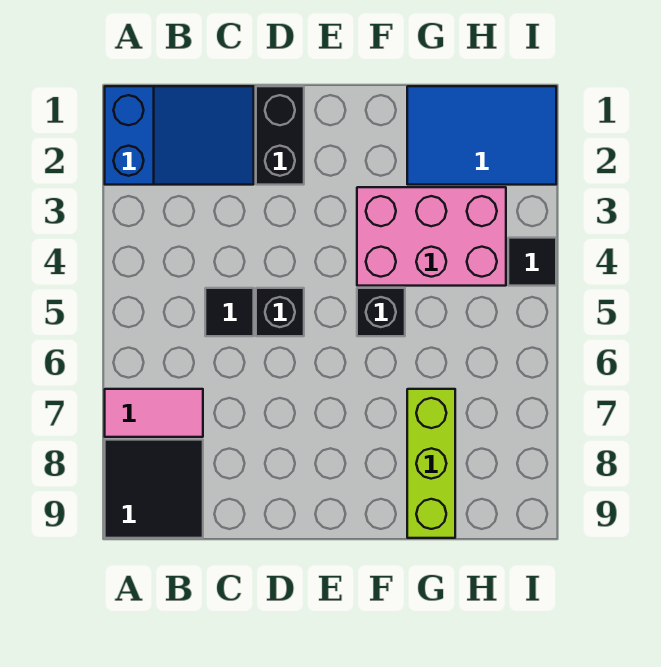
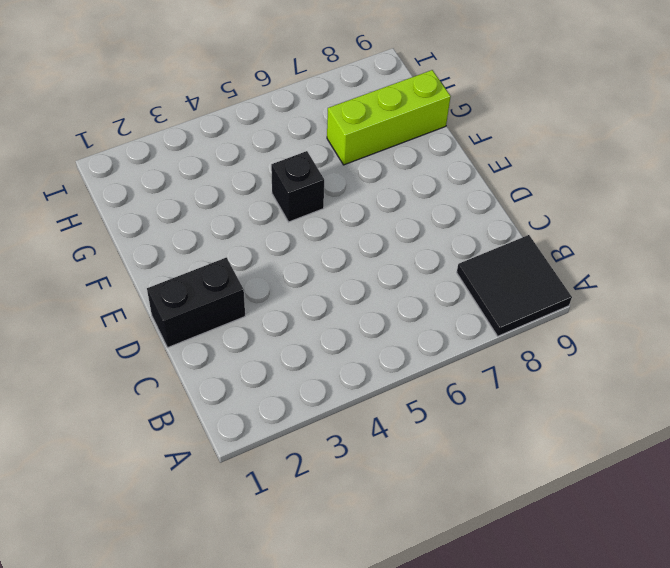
none -> blue 2x3 slope [105,86,254,185]
none -> pink 1x2 tile [105,389,203,437]

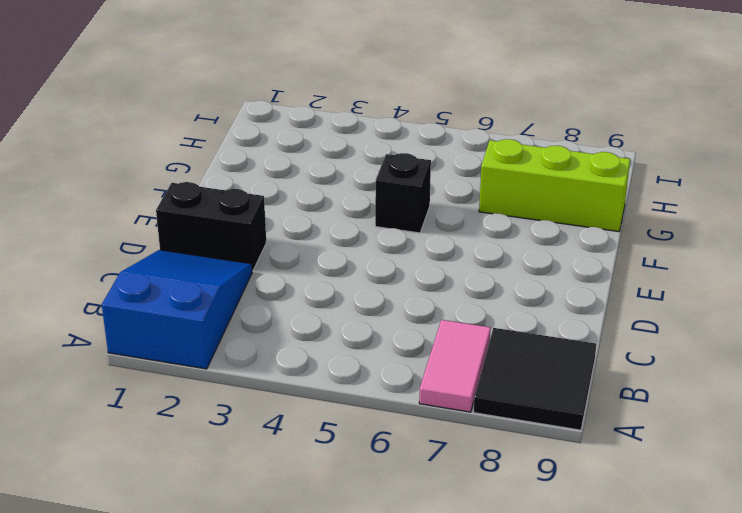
none -> black 1x1 tile [205,288,254,336]
none -> black 1x1 brick [256,288,304,336]

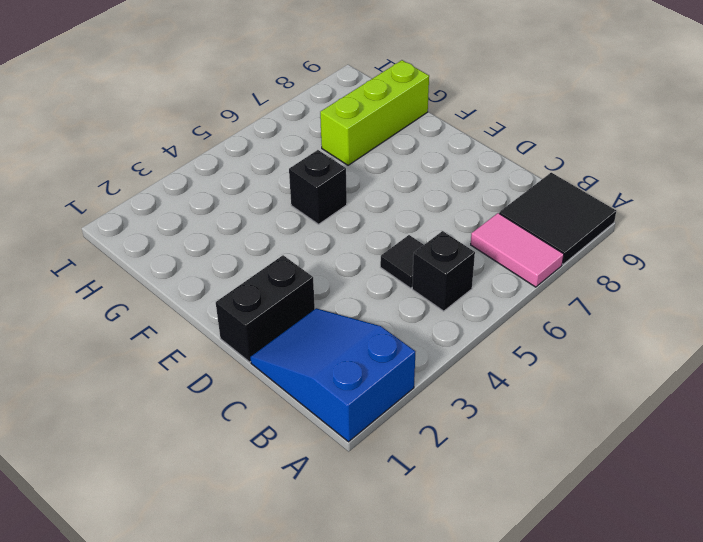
black 1x1 brick [412,231,475,311] -> black 1x1 brick moved to [256,288,304,336]
none -> pink 2x3 brick [357,187,506,286]
none -> blue 2x3 tile [407,86,556,185]

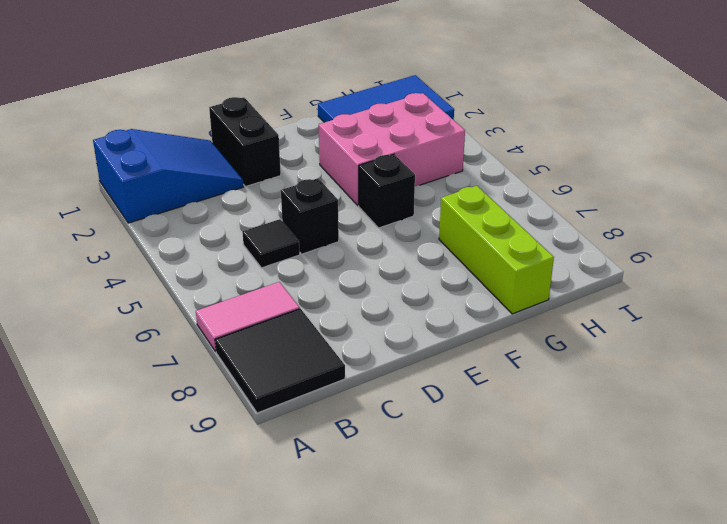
none -> black 1x1 tile [508,238,556,286]

